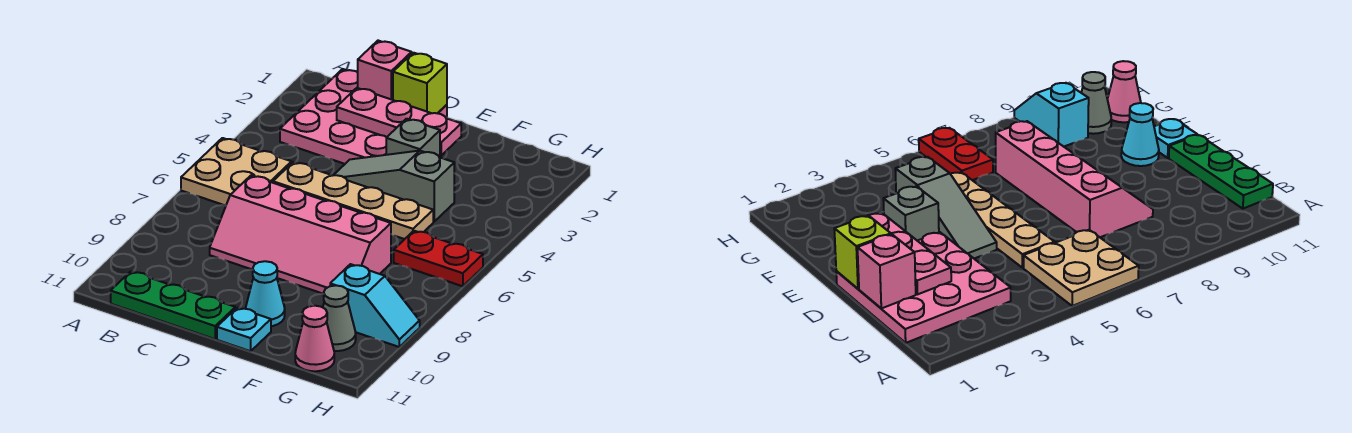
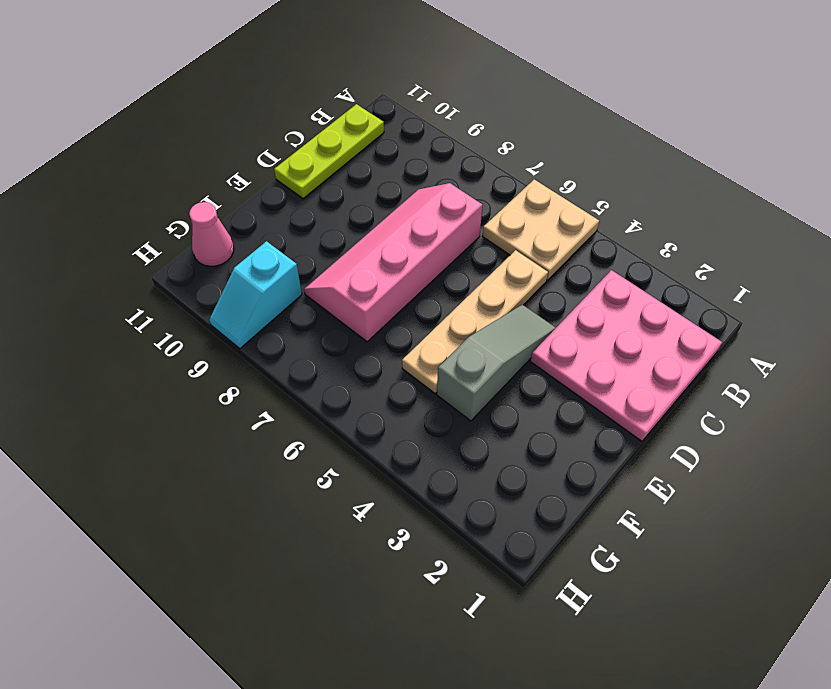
lime 1x3 plate [274,104,384,199] -> green 1x3 plate [111,272,235,339]
none -> grey 1x1 brick [386,119,440,157]
none -> cyan 1x1 cone [246,261,285,326]
none -> cyan 1x1 plate [217,308,271,351]

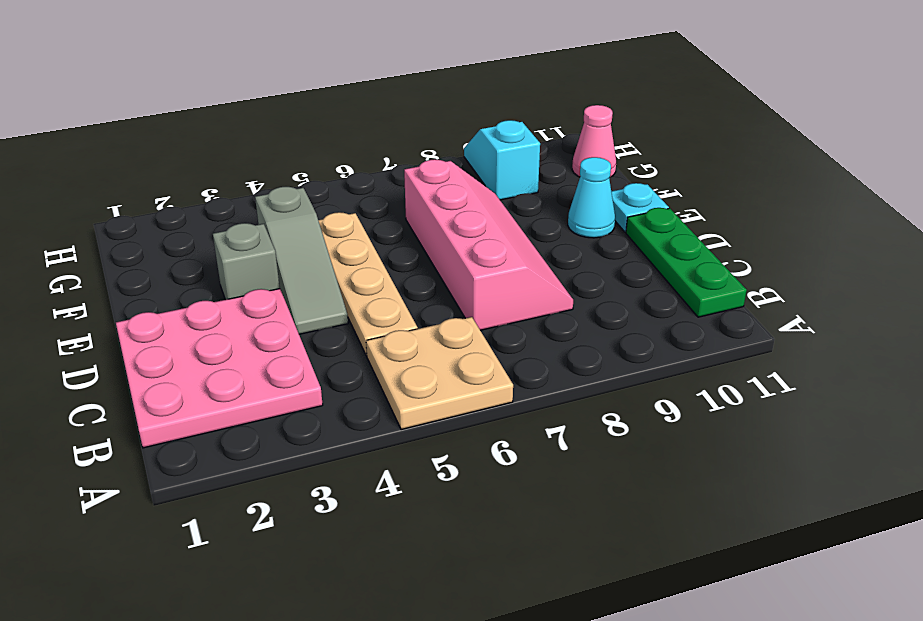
none -> red 1x2 plate [394,231,483,286]
none -> grey 1x1 cone [323,285,356,351]
none -> pink 1x1 brick [358,41,412,100]

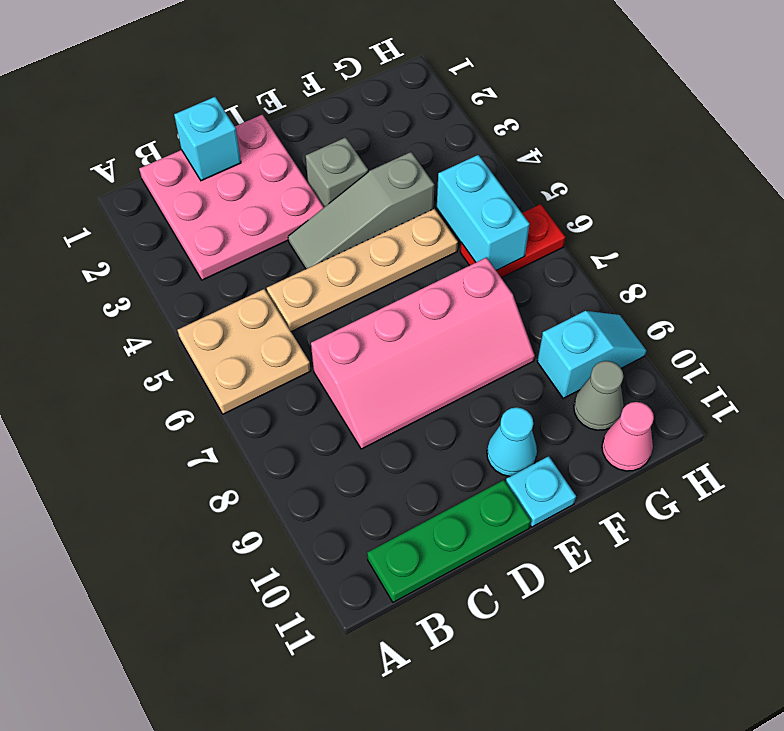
cyan 1x1 brick [174,97,241,181] -> pink 1x1 brick [358,41,412,100]
cyan 1x2 brick [437,155,530,270] -> none
none -> pink 1x3 plate [337,88,461,156]
none -> lime 1x1 brick [393,53,447,113]

